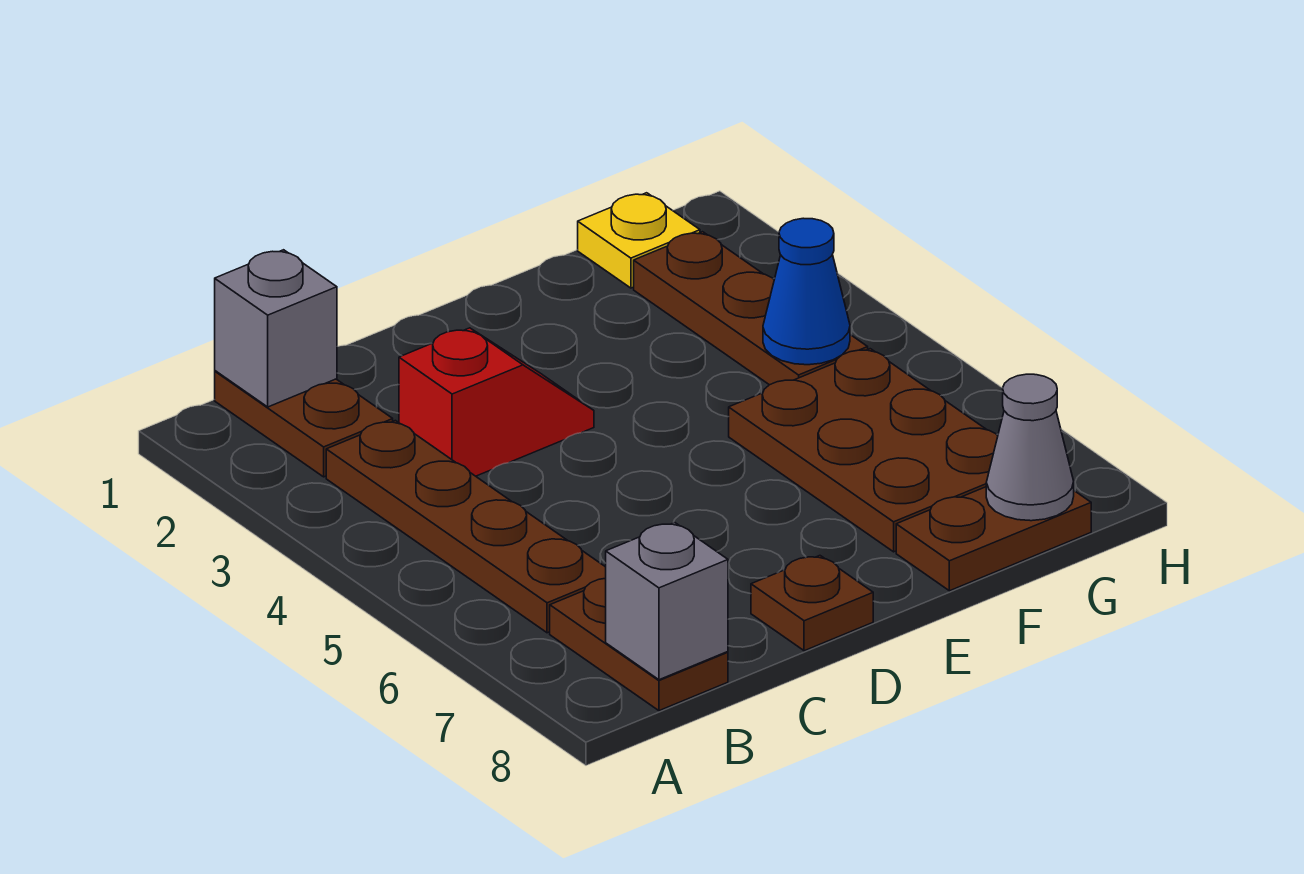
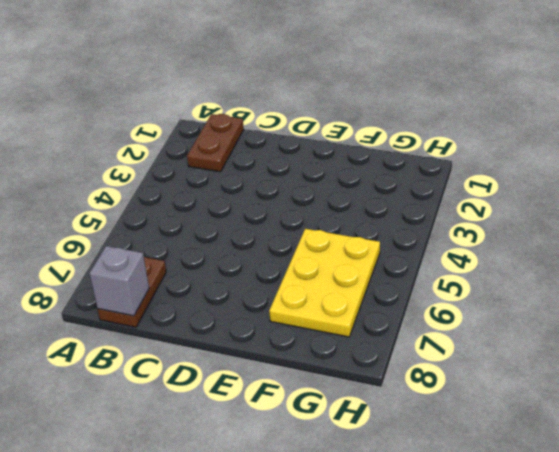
yellow 2x3 plate [269,229,380,337] -> brown 2x3 plate [729,349,998,552]
none -> brown 1x4 plate [326,421,606,633]
none -> red 1x2 slope [399,328,594,476]
none -> brown 1x1 plate [751,556,873,651]

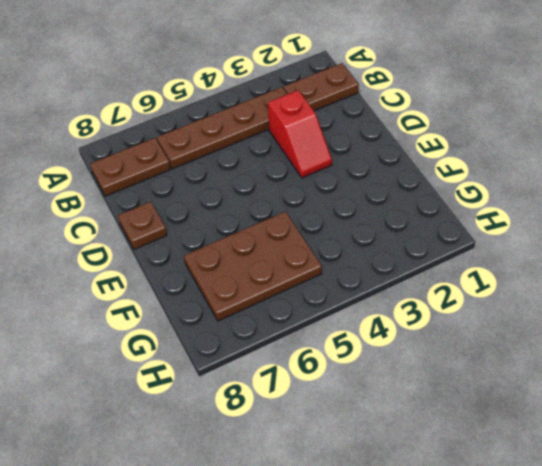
none -> brown 1x2 plate [896,487,1091,591]
none -> yellow 1x1 plate [578,193,700,288]
none -> brown 1x3 plate [634,232,868,385]

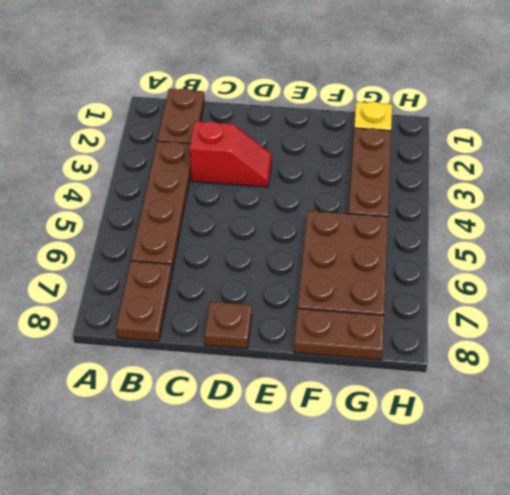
none -> grey 1x1 brick [215,250,337,407]
none -> grey 1x1 brick [606,523,728,680]
none -> blue 1x1 cone [763,218,850,365]

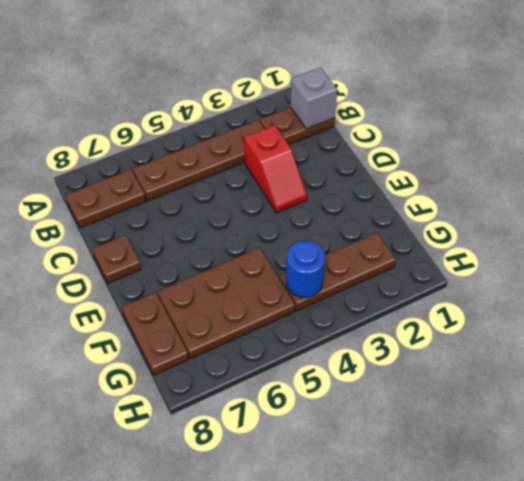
blue 1x1 round brick [286,241,325,298] -> blue 1x1 cone [763,218,850,365]
none -> yellow 1x1 plate [578,193,700,288]
none -> grey 1x1 brick [606,523,728,680]
none -> grey 1x1 cone [986,374,1074,521]

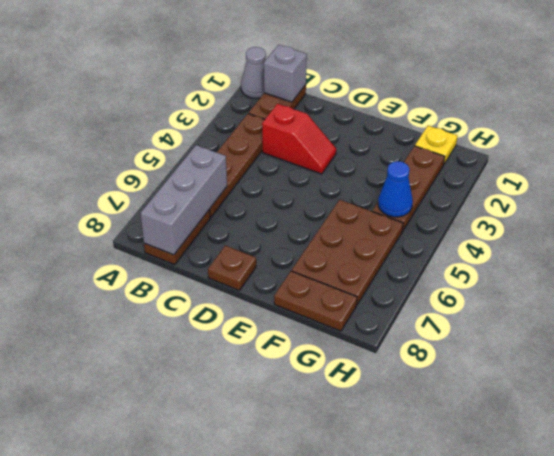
grey 1x1 cone [241,47,266,98] -> grey 1x1 cone moved to [986,374,1074,521]
grey 1x3 brick [141,145,227,255] -> grey 1x1 brick [606,523,728,680]

